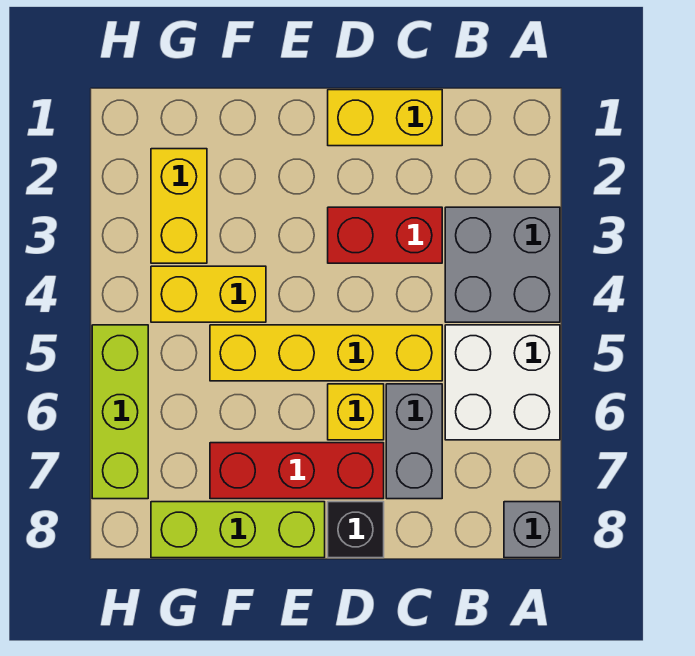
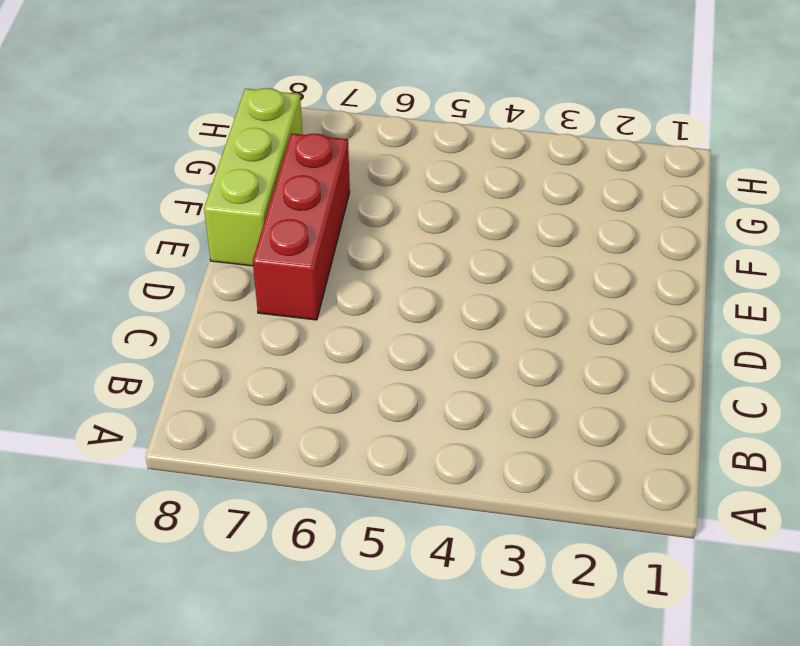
none -> grey 2x2 brick [445,207,560,322]
none -> white 2x2 brick [445,325,560,440]
none -> grey 1x1 brick [504,502,560,558]

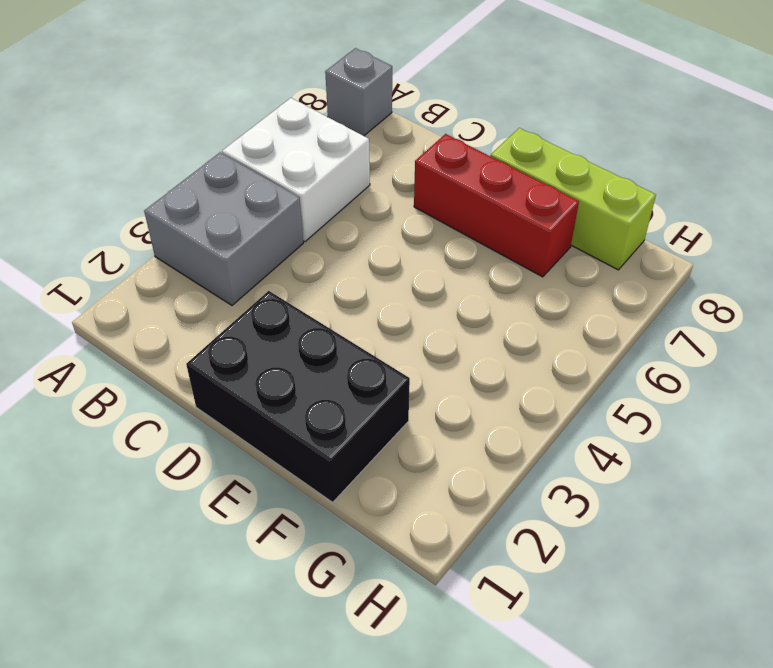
black 2x3 brick [186,291,410,502] -> yellow 1x2 brick [328,90,442,146]
none -> red 1x2 brick [328,207,442,263]
none -> yellow 1x4 brick [210,325,442,381]
none -> grey 1x2 brick [386,384,442,499]

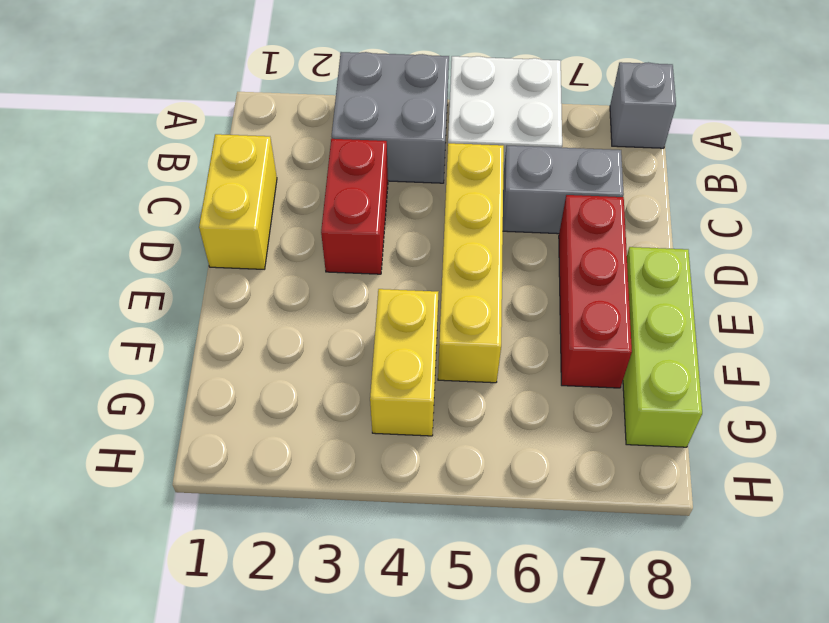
none -> yellow 1x1 brick [328,384,384,440]
none -> black 1x1 brick [328,502,384,558]
none -> yellow 1x2 brick [151,149,207,263]

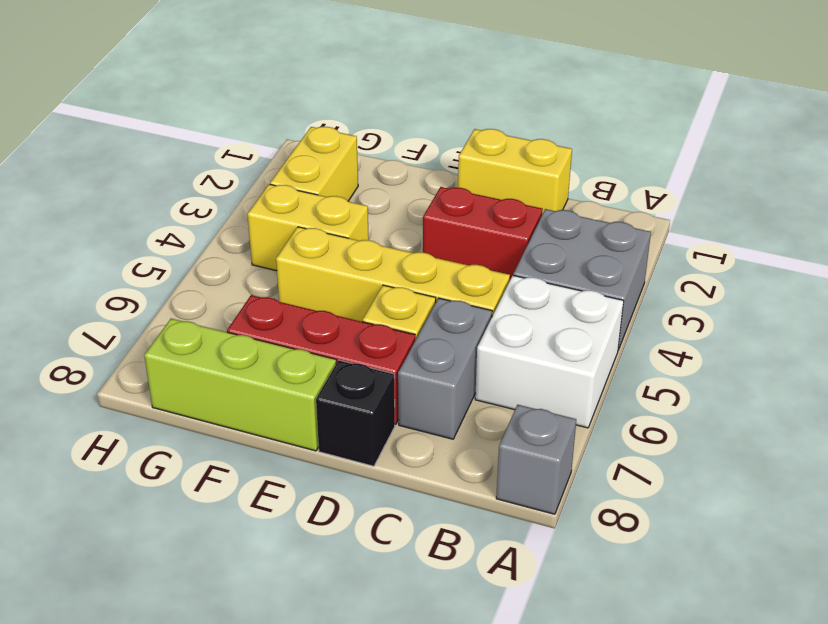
none -> lime 1x3 brick [92,325,148,499]

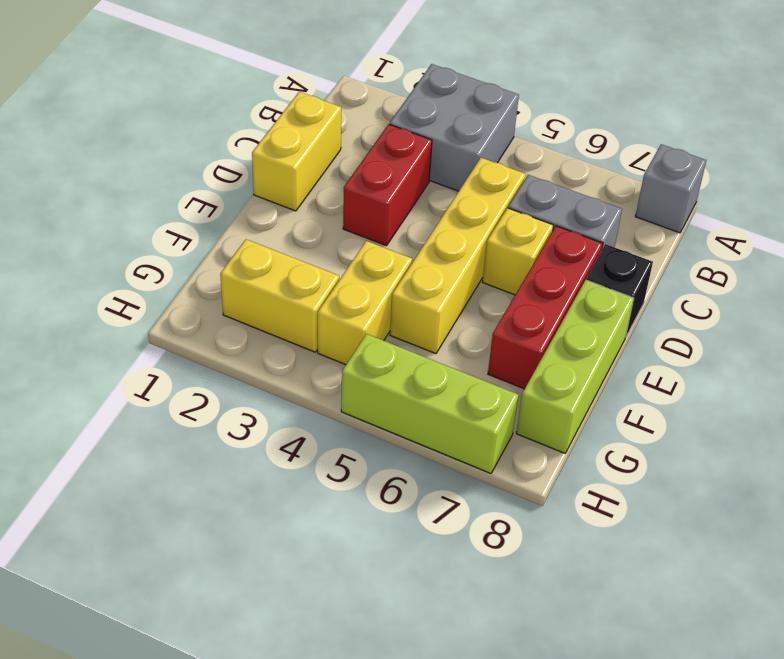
none -> white 2x2 brick [445,325,560,440]

